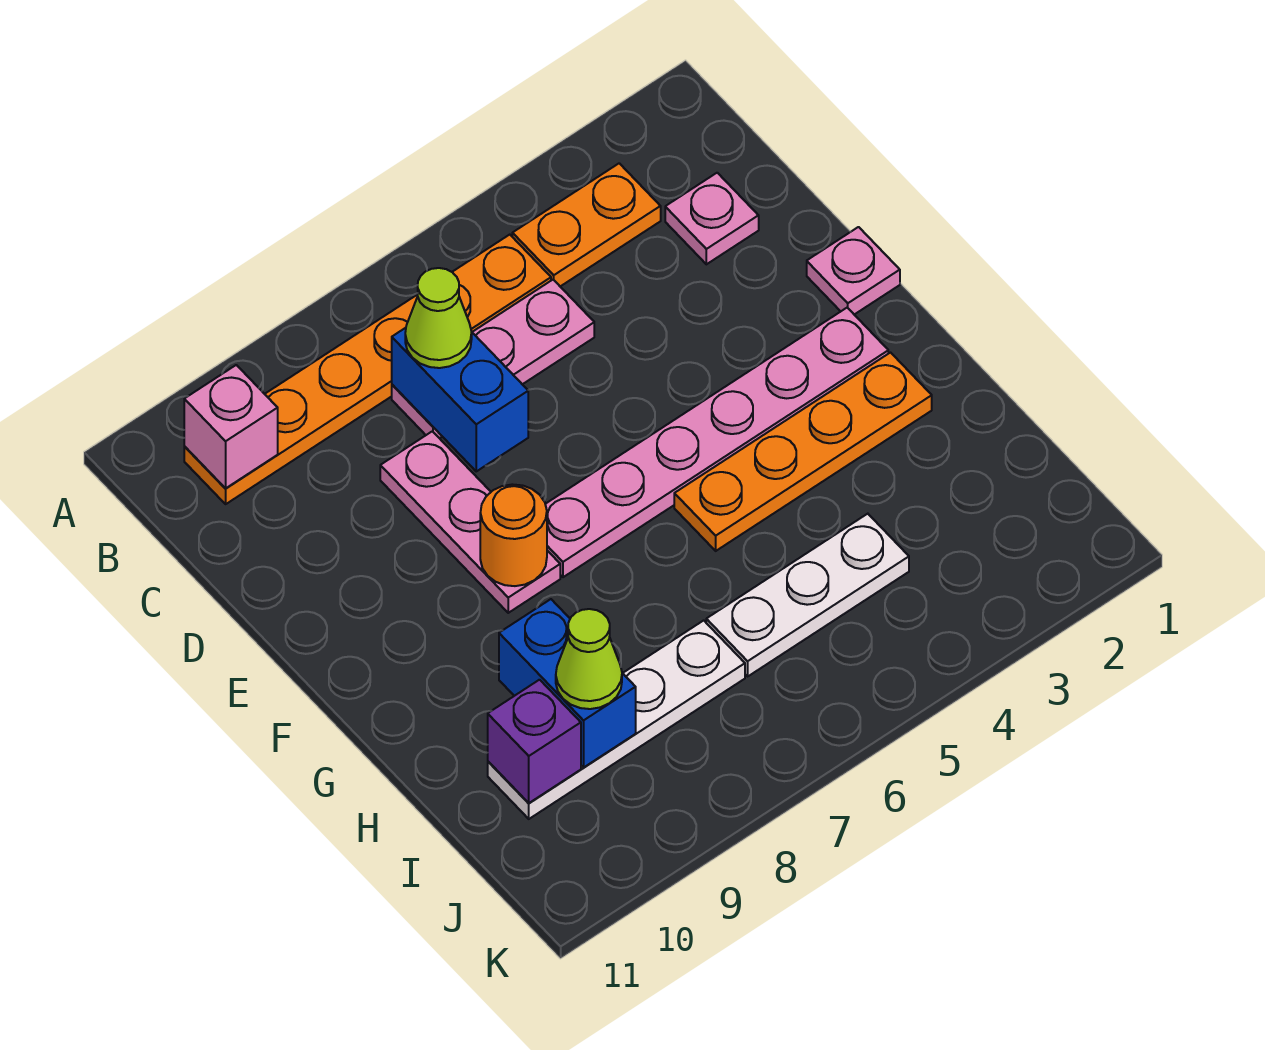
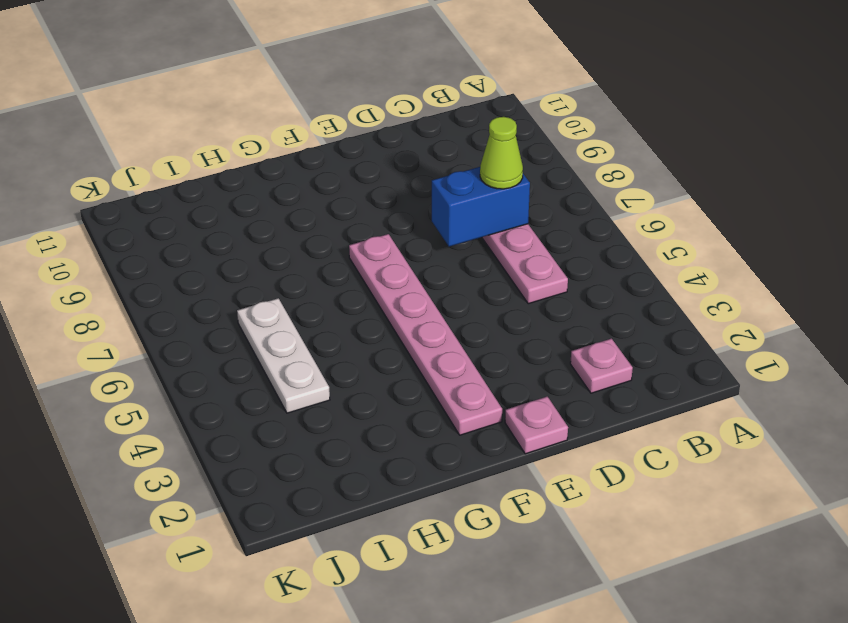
none -> orange 1x2 plate [512,163,661,286]
none -> orange 1x6 plate [184,235,551,504]
none -> pink 1x3 plate [380,431,560,613]

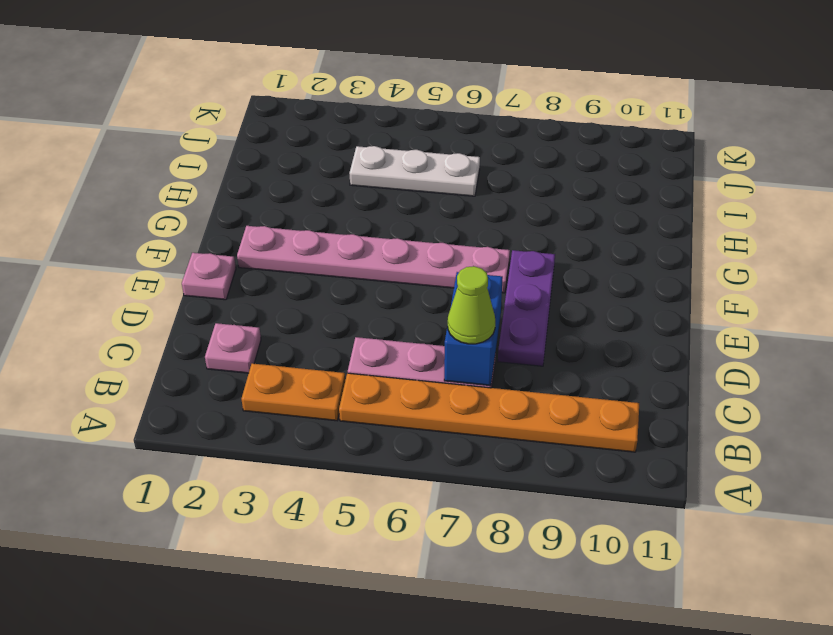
purple 1x3 plate [498,250,555,366] -> pink 1x3 plate [380,431,560,613]
none -> orange 1x4 plate [674,353,932,551]
none -> white 1x4 plate [488,620,745,819]
none -> pink 1x1 brick [184,365,278,488]

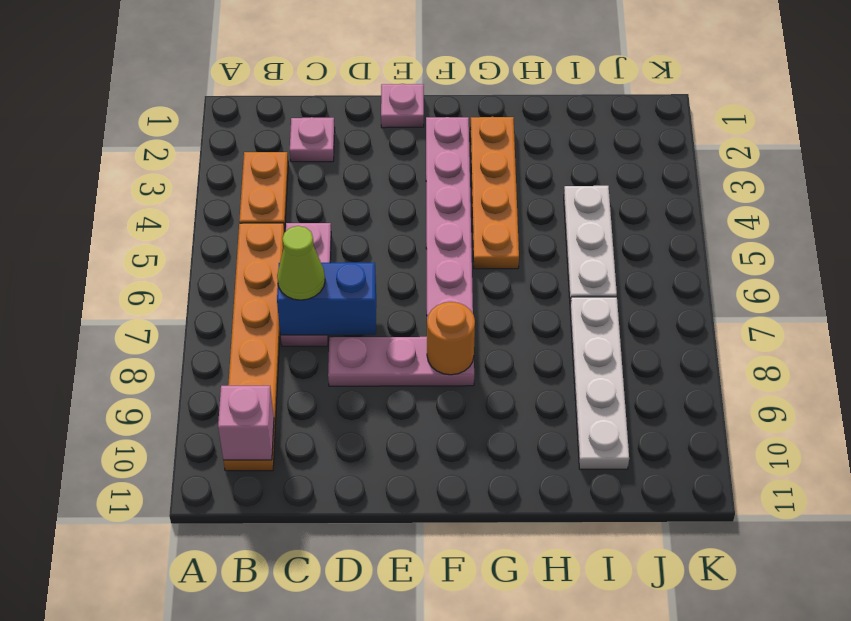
none -> blue 1x2 brick [499,599,636,767]
none -> purple 1x1 brick [488,680,581,803]
none -> lime 1x1 cone [556,609,622,709]

